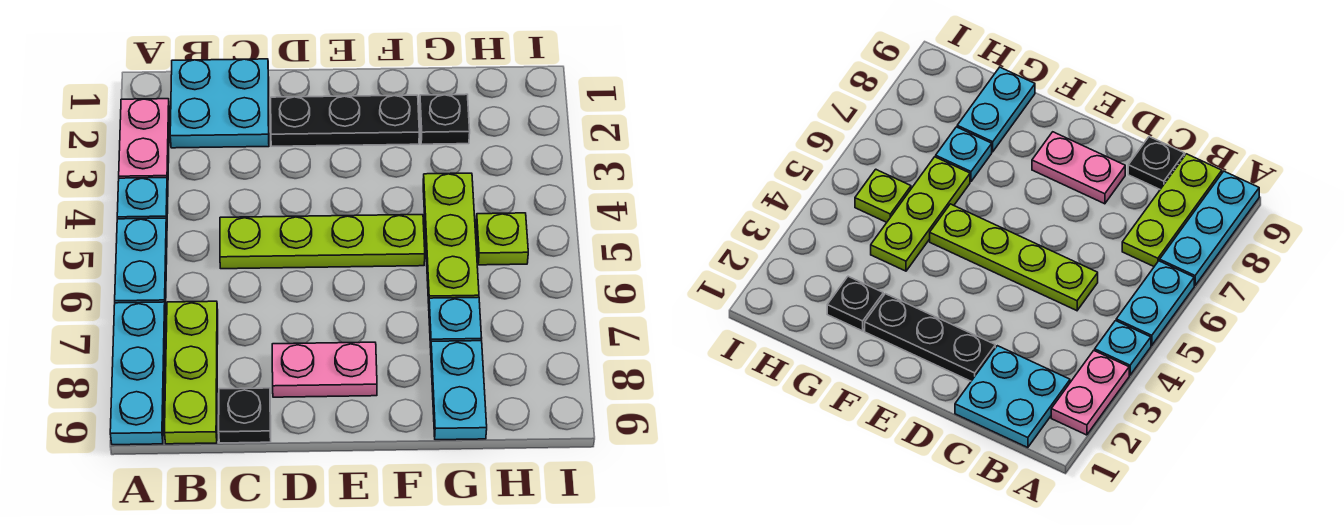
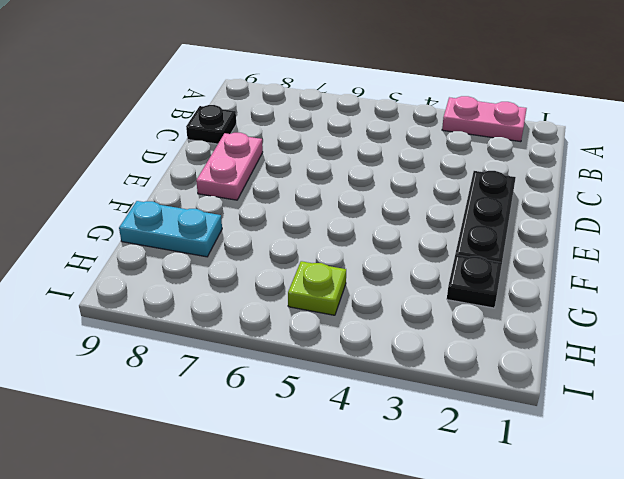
none -> cyan 1x1 plate [117,178,168,222]
none -> cyan 1x2 plate [115,218,167,311]
none -> cyan 1x3 plate [110,302,166,445]

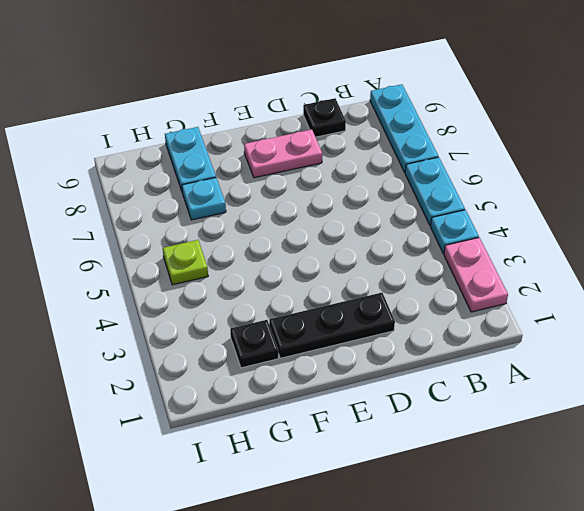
none -> cyan 2x2 plate [170,59,269,148]
none -> lime 1x3 plate [165,301,218,444]
none -> lime 1x4 plate [220,215,425,269]

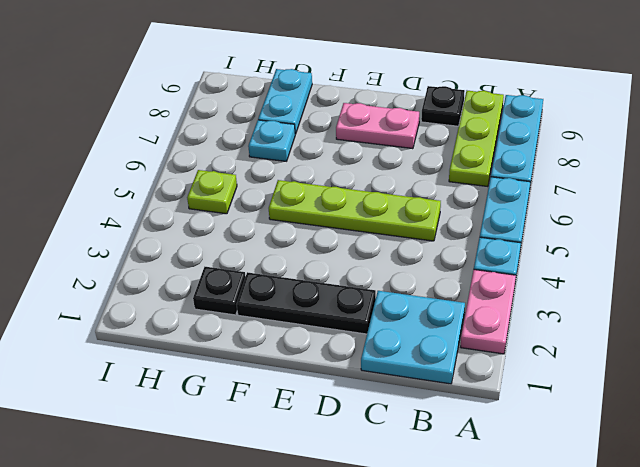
none -> lime 1x3 plate [423,173,479,303]

